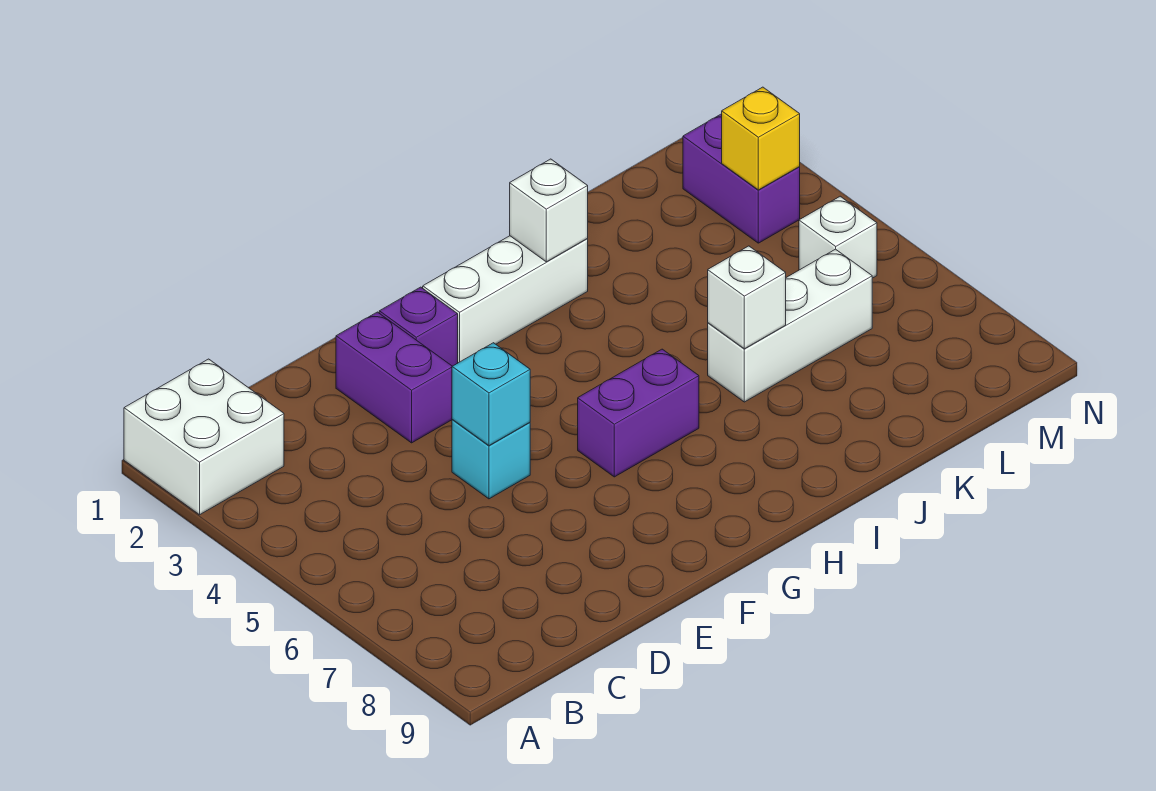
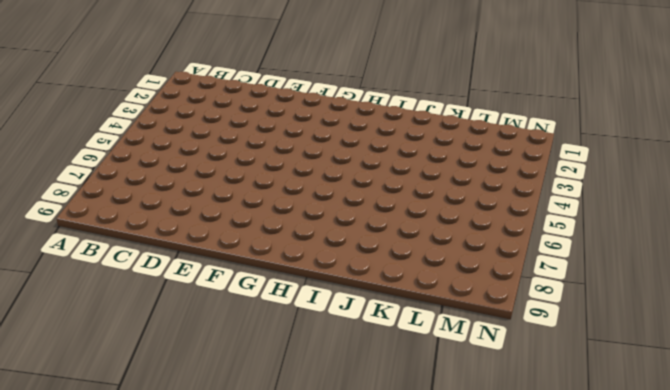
none -> white 2x2 brick [124,359,284,515]
none -> purple 1x2 brick [336,312,452,443]
none -> cyan 1x1 brick [452,420,530,499]

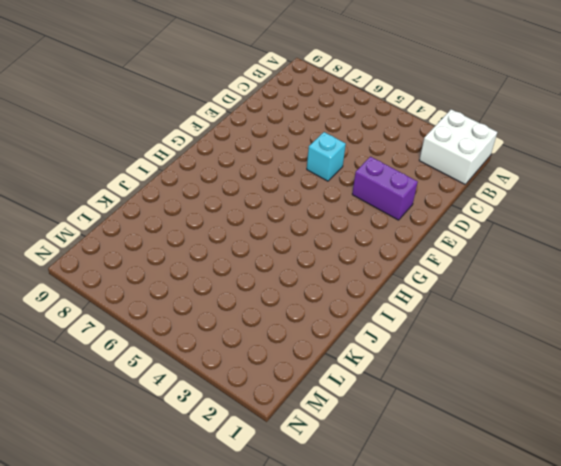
none -> purple 1x1 brick [379,287,458,366]
none -> white 1x3 brick [423,236,588,363]
none -> purple 1x2 brick [578,349,699,477]

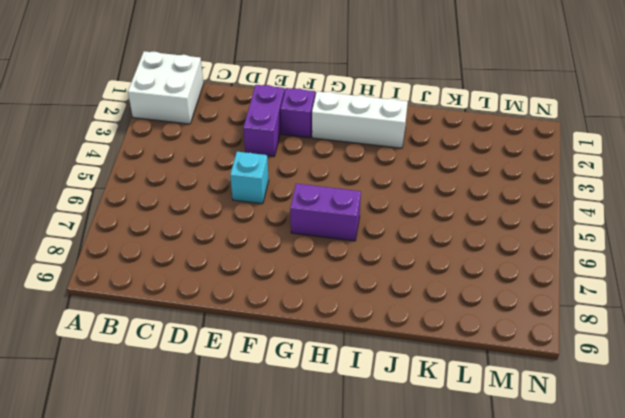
none -> white 1x3 brick [708,249,872,402]
none -> purple 1x2 brick [683,114,800,243]
none -> white 1x1 brick [799,196,877,278]

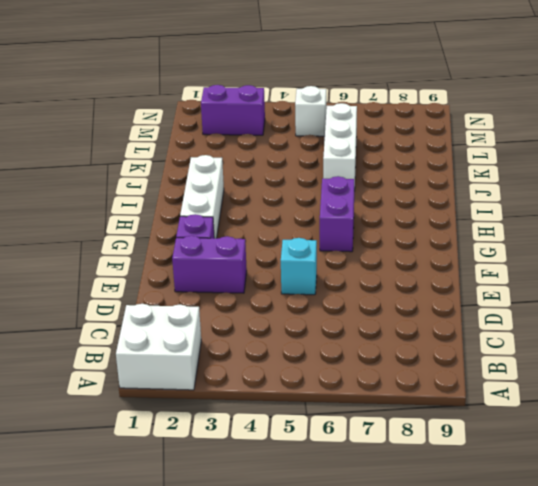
none -> cyan 1x1 brick [452,343,530,446]
none -> white 1x1 brick [510,159,588,262]
none -> white 1x1 brick [708,246,786,349]

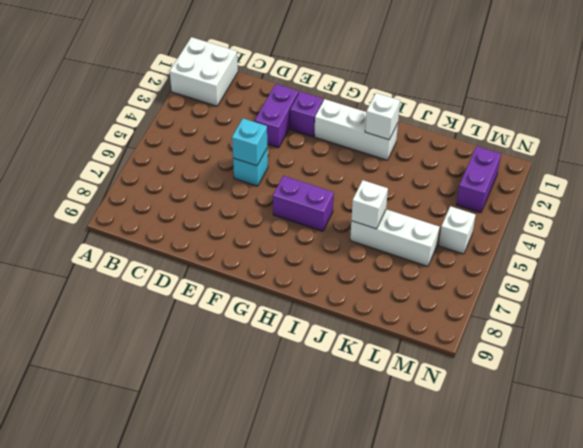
none -> yellow 1x1 brick [722,87,800,190]

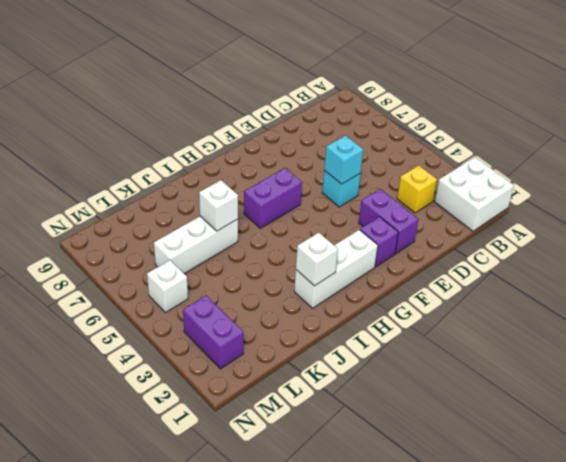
yellow 1x1 brick [397,165,437,213] -> yellow 1x1 brick moved to [722,87,800,190]

